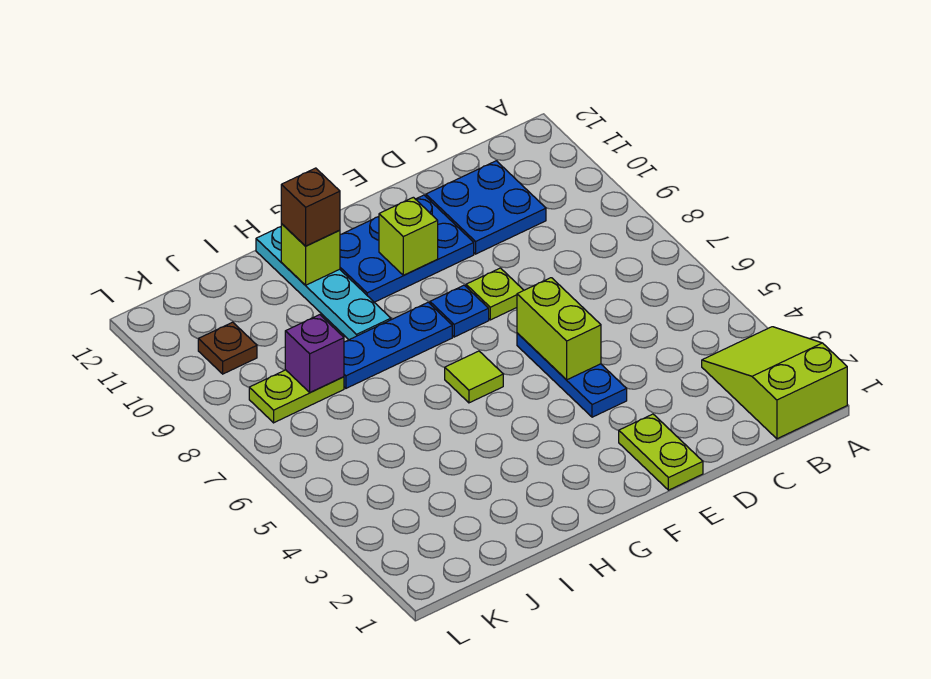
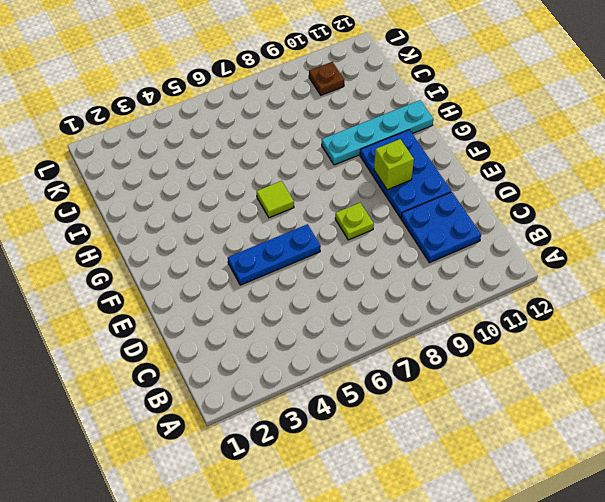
none -> lime 2x3 slope [702,327,847,439]
none -> lime 1x2 plate [619,414,703,490]
none -> blue 1x1 plate [430,285,489,337]

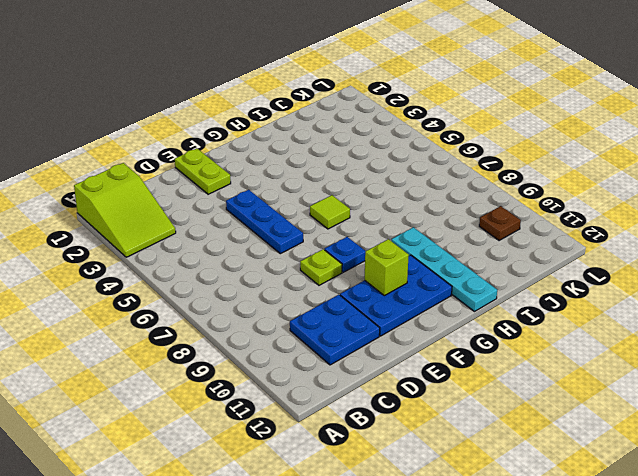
none -> blue 1x3 plate [344,302,452,388]
none -> lime 1x2 plate [249,370,344,423]
none -> lime 1x2 brick [517,278,601,380]

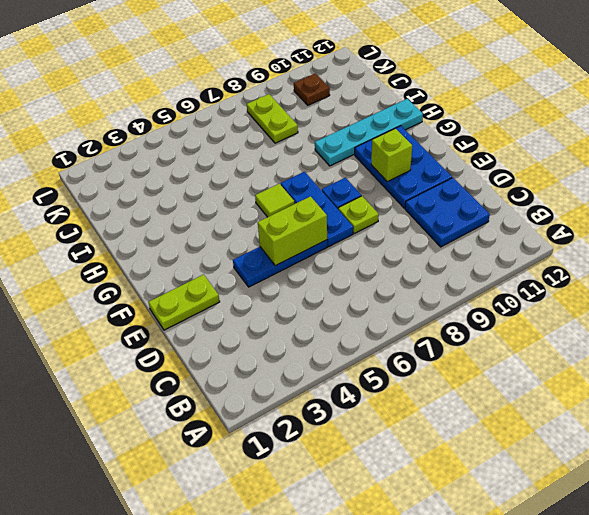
blue 1x3 plate [281,172,353,246] -> blue 1x3 plate moved to [344,302,452,388]
none -> lime 2x3 slope [702,327,847,439]
none -> lime 1x1 brick [281,224,340,285]
none -> purple 1x1 brick [285,315,344,393]

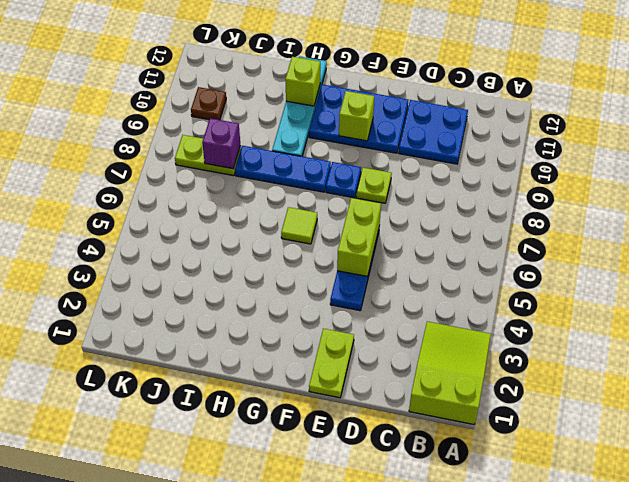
none -> brown 1x1 brick [281,168,340,246]

